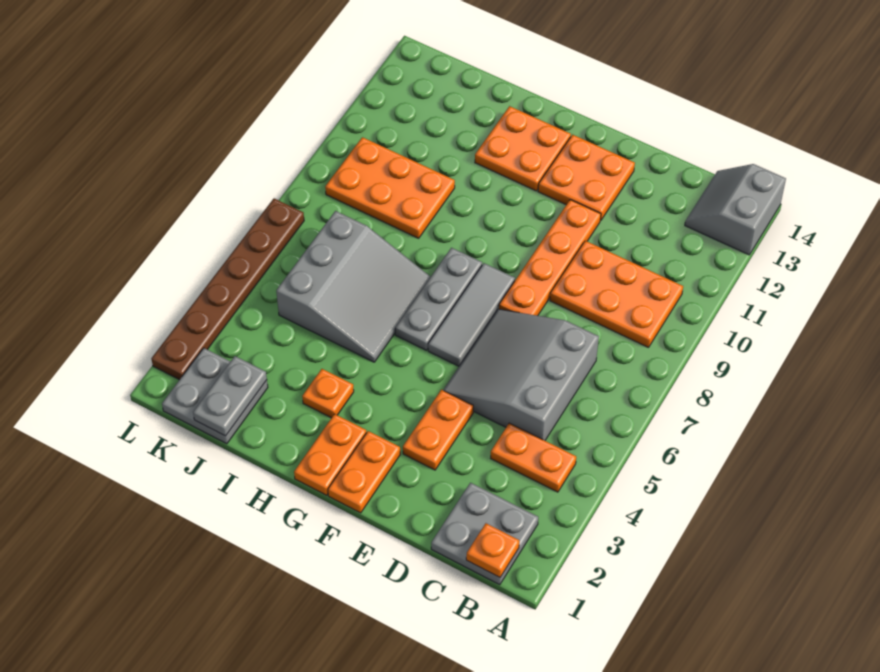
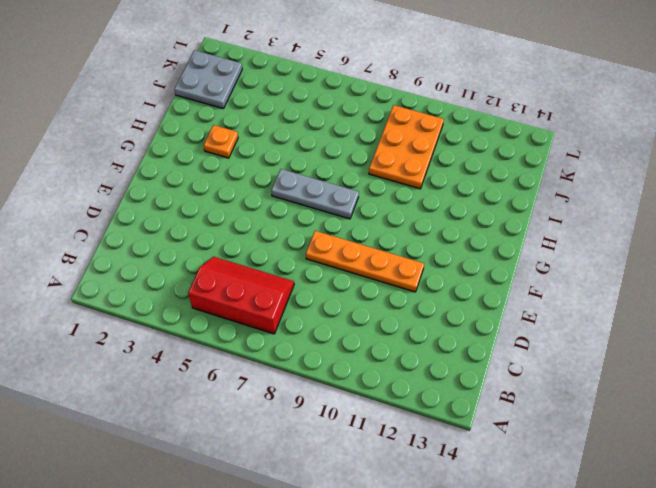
red 2x3 slope [188,257,294,334] -> grey 3x3 slope [443,309,599,441]
none -> grey 2x2 slope [685,164,786,255]
none -> grey 2x2 plate [431,483,538,585]
none -> orange 1x2 plate [491,423,576,492]

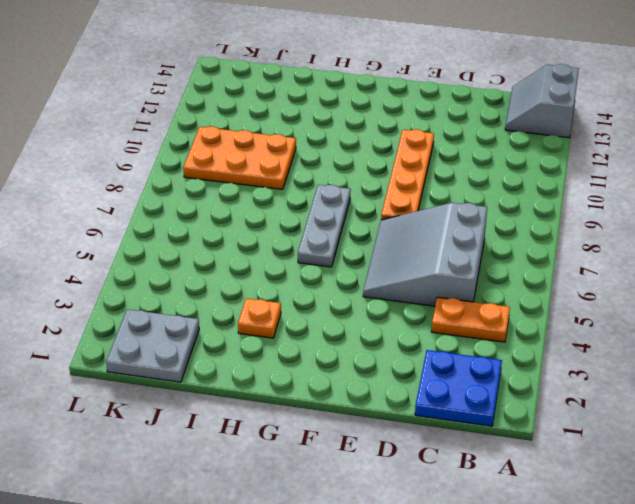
blue 2x2 plate [415,350,502,426] -> grey 2x2 plate [431,483,538,585]
none -> orange 2x3 plate [550,241,683,348]
none -> orange 1x2 plate [403,390,473,470]
none -> orange 2x2 plate [538,135,635,221]

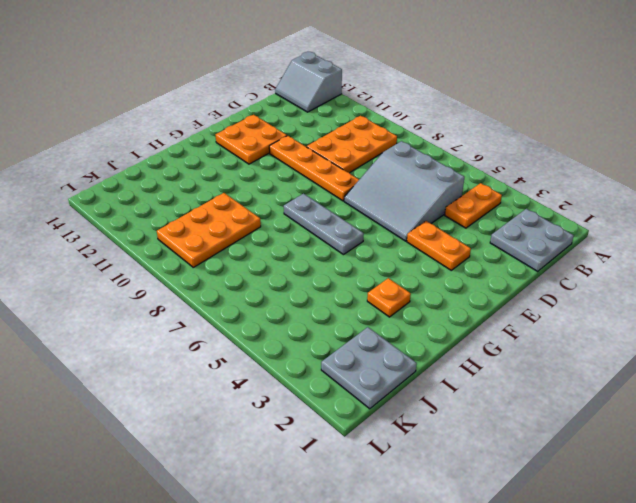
none -> orange 1x2 plate [328,431,400,513]
none -> grey 1x3 tile [428,263,515,366]
none -> orange 1x2 plate [294,414,367,495]

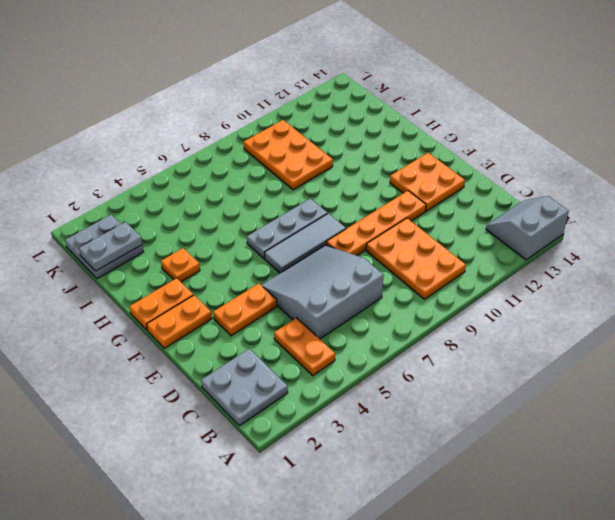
none -> orange 2x2 plate [475,106,571,191]
none -> grey 3x3 slope [276,211,430,362]
none -> brown 1x6 plate [151,199,304,380]

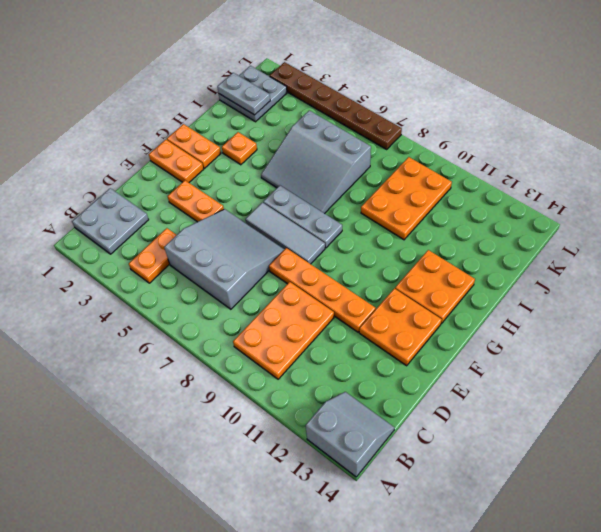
none -> orange 1x1 plate [466,523,519,577]

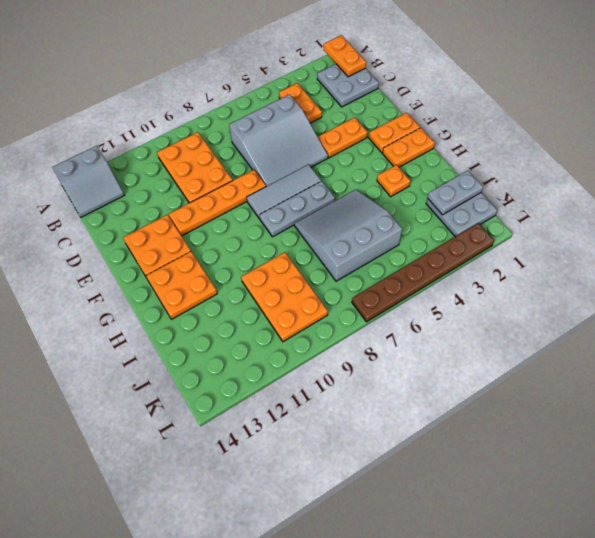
orange 1x2 plate [324,35,366,77] -> orange 1x1 plate [466,523,519,577]

